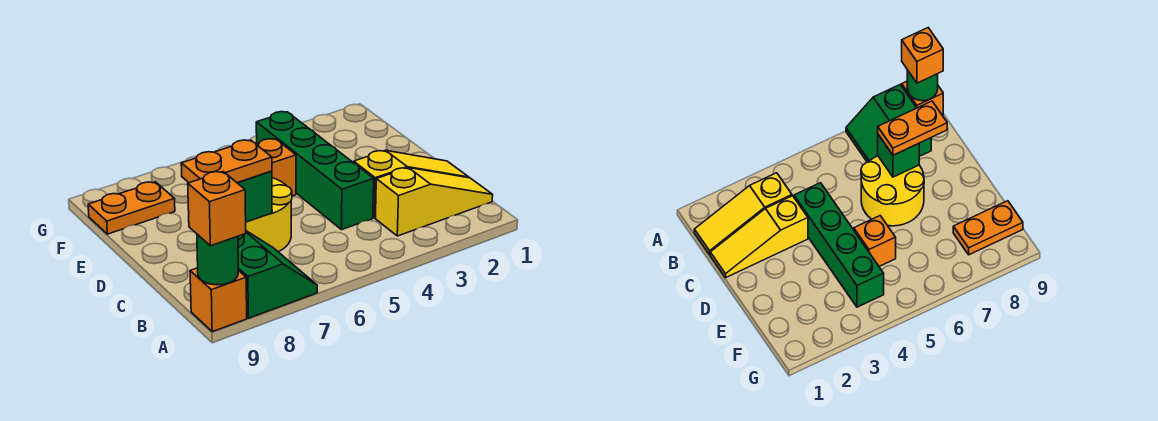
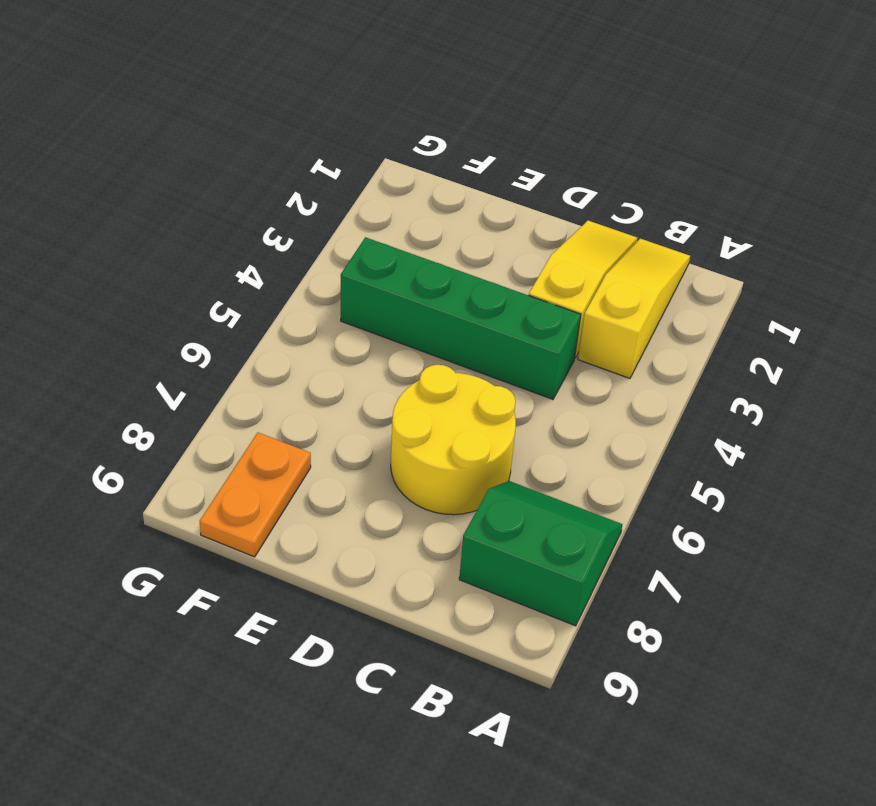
none -> orange 1x1 brick [190,268,247,332]
none -> orange 1x1 brick [257,139,296,196]
none -> green 1x1 round brick [197,234,238,285]

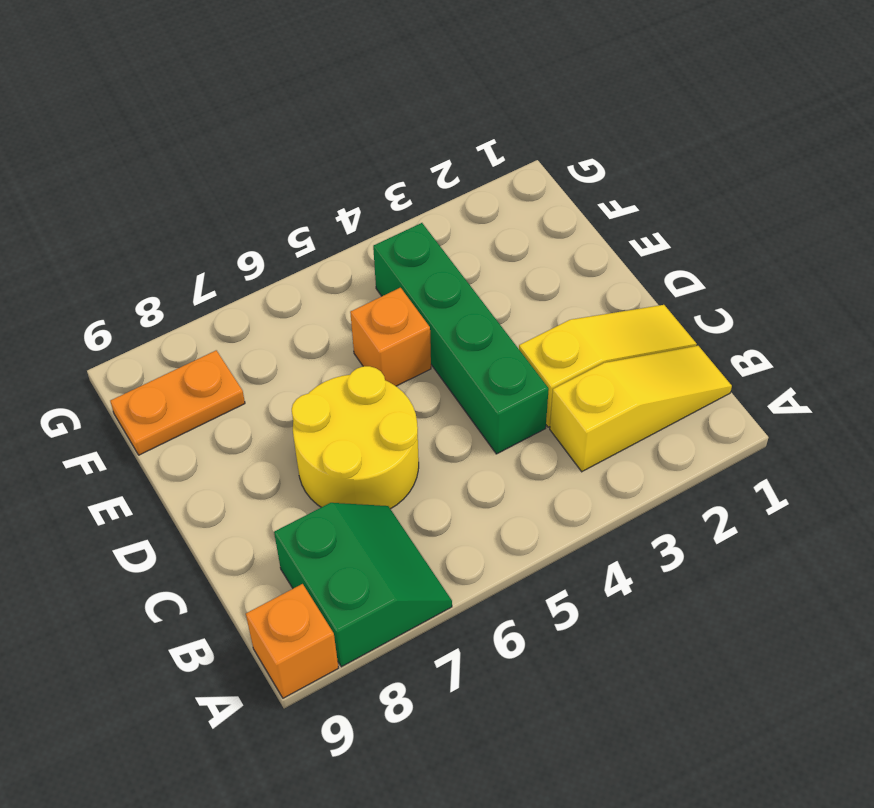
none -> green 1x1 round brick [197,234,238,285]
none -> green 1x1 brick [238,171,272,222]
none -> orange 1x1 brick [188,172,246,246]

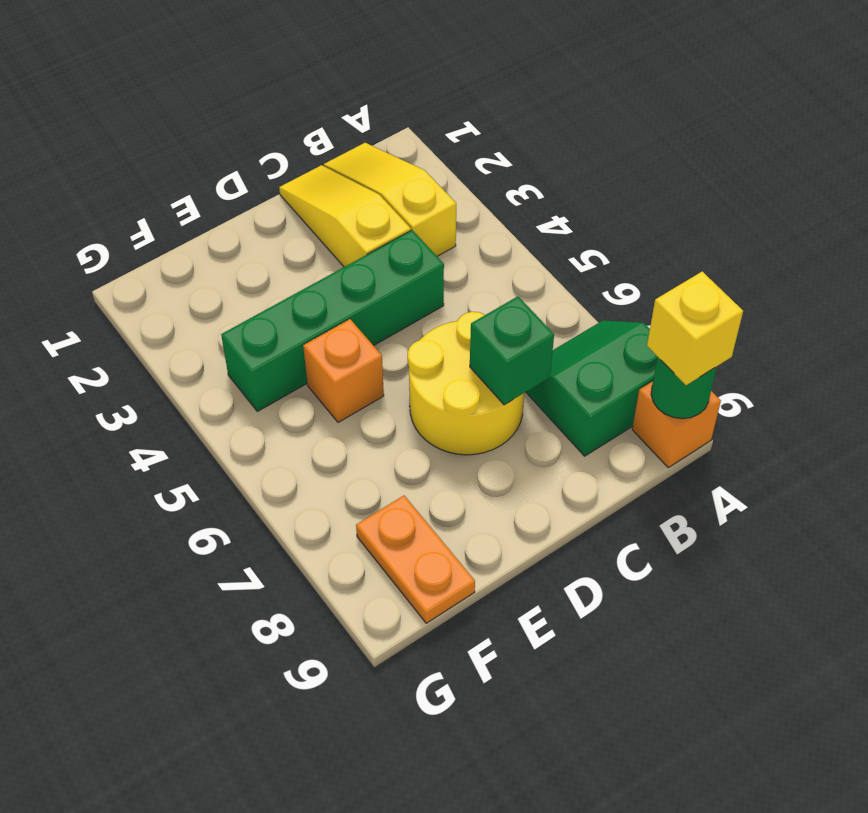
yellow 1x1 brick [647,271,743,385] -> orange 1x1 brick [188,172,246,246]
none -> orange 1x2 plate [181,140,272,183]

